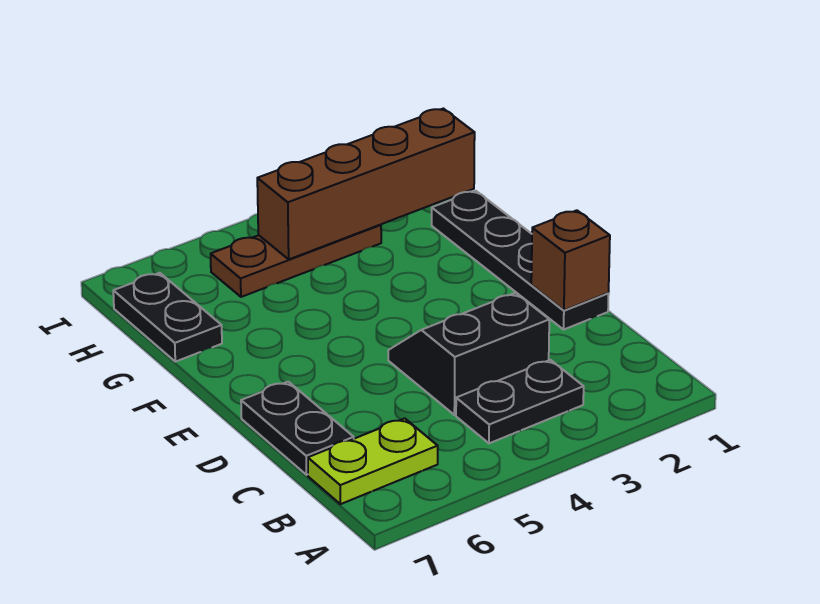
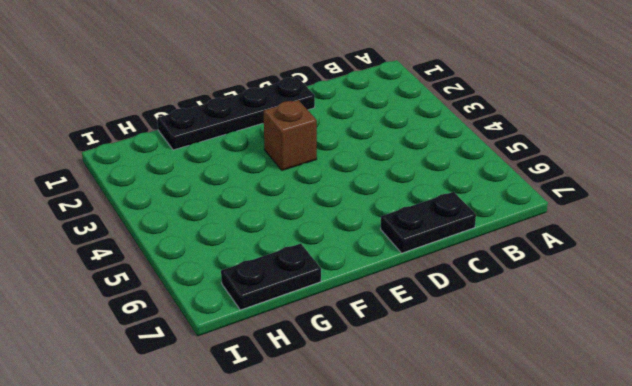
brown 1x1 brick [263,100,317,170] -> brown 1x1 brick moved to [531,210,610,310]
none -> black 1x2 plate [456,360,584,443]
none -> lime 1x2 plate [308,418,438,504]

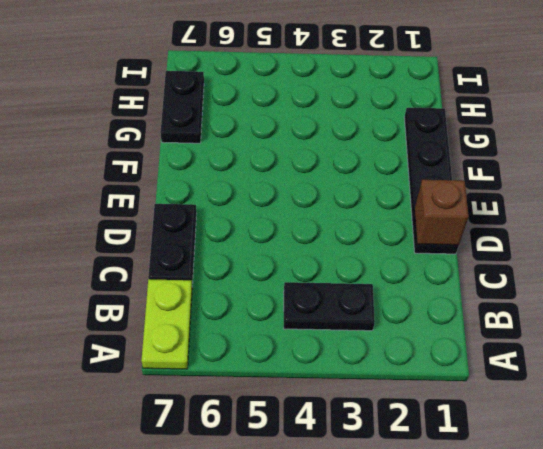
lime 1x2 plate [141,279,192,369] -> lime 1x2 plate turned to [308,418,438,504]
none -> black 2x2 slope [388,293,549,415]
none -> brown 1x3 plate [211,225,381,297]

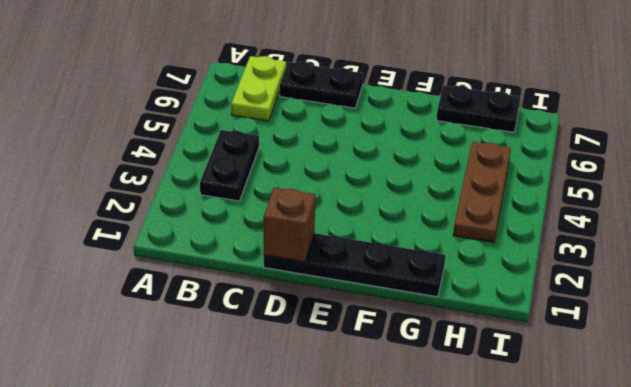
none -> black 2x2 slope [388,293,549,415]
none -> brown 1x4 brick [257,109,475,259]

